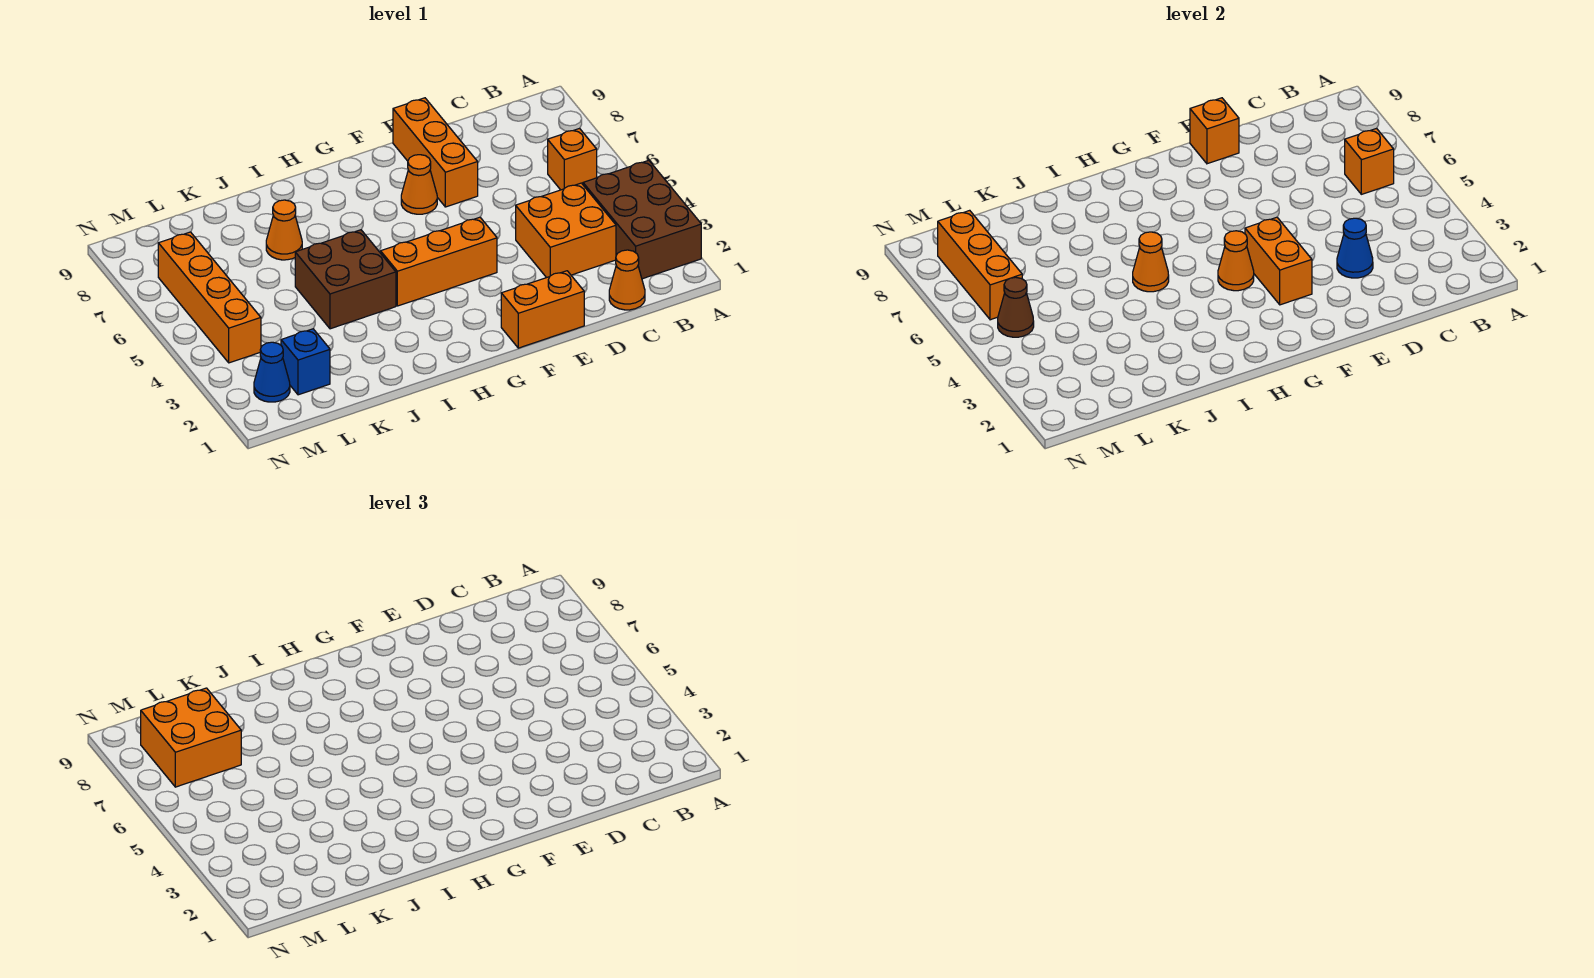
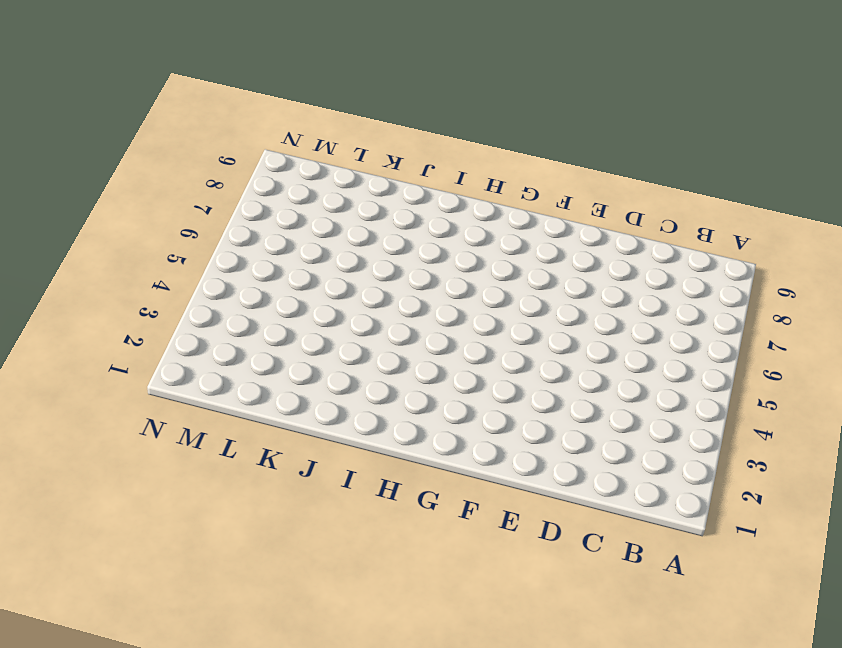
none -> brown 2x3 brick [583,160,701,279]
none -> orange 1x1 brick [548,128,597,190]
none -> orange 1x1 cone [609,250,645,310]

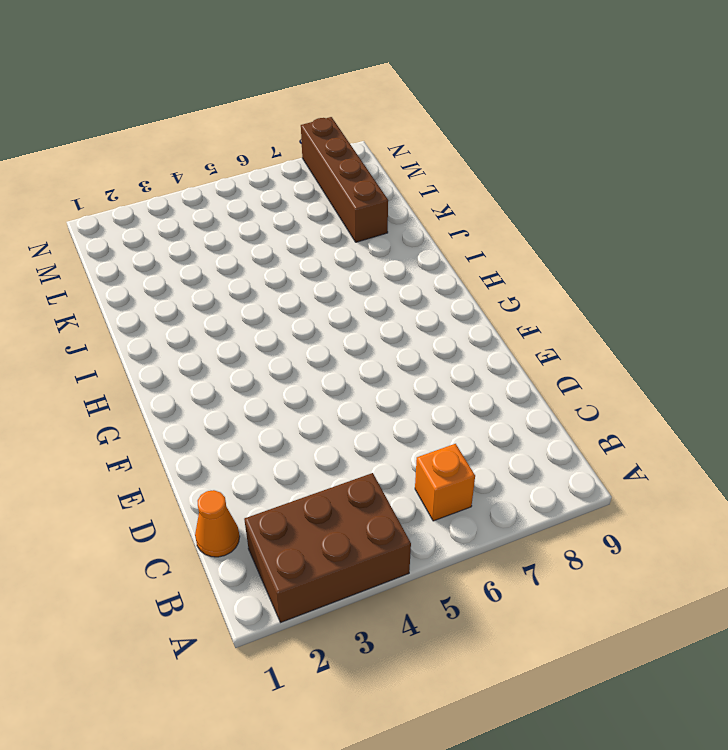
brown 1x4 brick [301,117,388,242] -> none
none -> orange 2x2 brick [516,183,616,278]
none -> orange 1x2 brick [501,271,584,348]
none -> orange 1x3 brick [393,98,478,207]

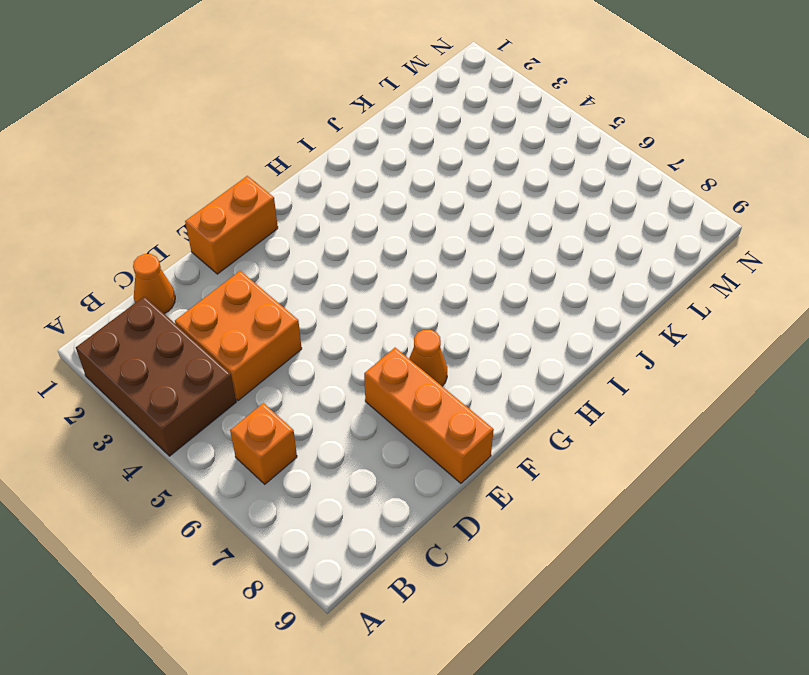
none -> orange 1x3 brick [381,217,497,306]
none -> brown 2x2 brick [295,230,396,329]
none -> orange 1x1 cone [266,200,302,260]

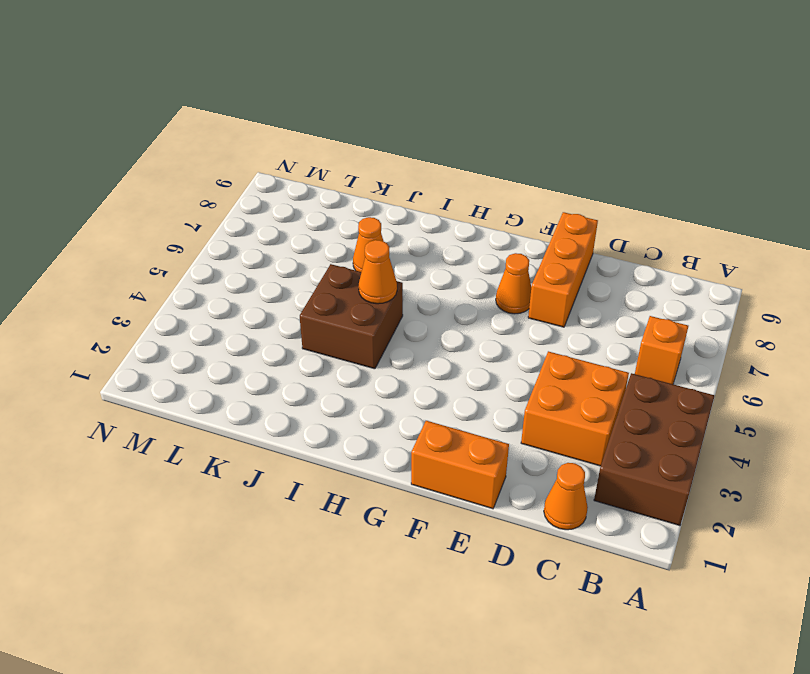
none -> orange 1x3 brick [381,217,497,306]
none -> blue 1x1 brick [281,329,330,395]
none -> blue 1x1 cone [254,342,290,402]

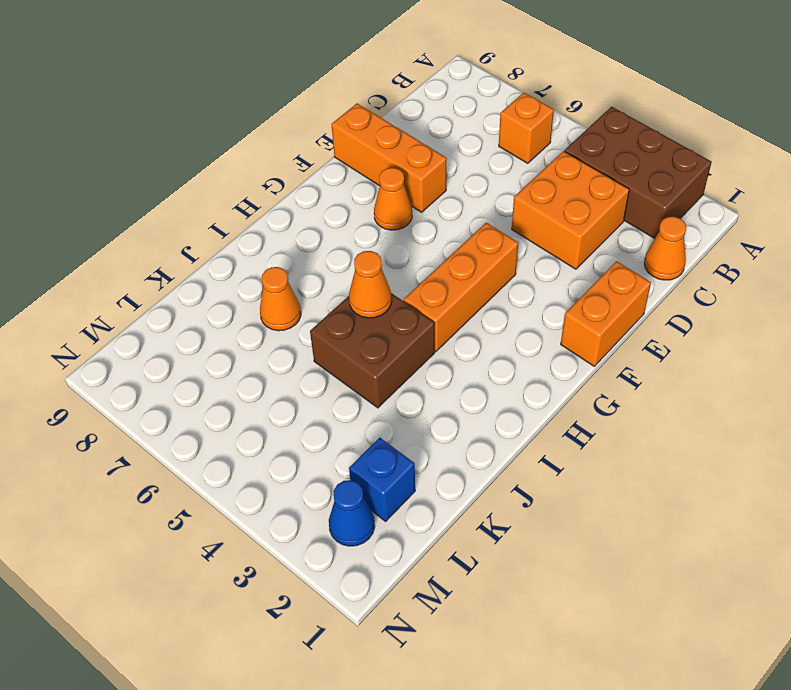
none -> orange 1x4 brick [158,232,261,363]
none -> orange 1x1 brick [1345,128,1394,194]
none -> blue 1x1 cone [1337,218,1373,278]

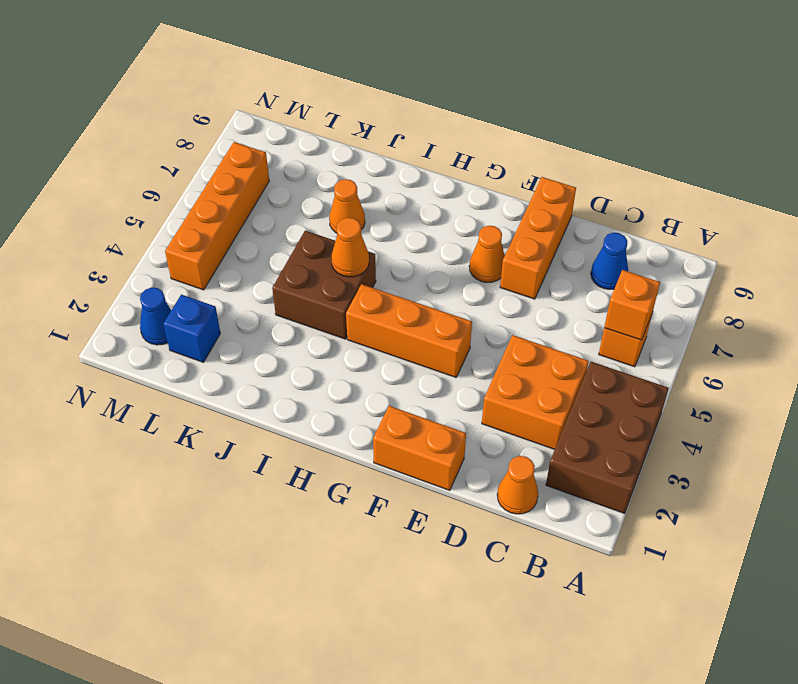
blue 1x1 cone [591,233,628,289] -> blue 1x1 cone moved to [1337,218,1373,278]
none -> orange 1x1 brick [1190,98,1239,164]
none -> orange 1x2 brick [1245,217,1312,305]
none -> orange 1x1 cone [1218,231,1254,291]

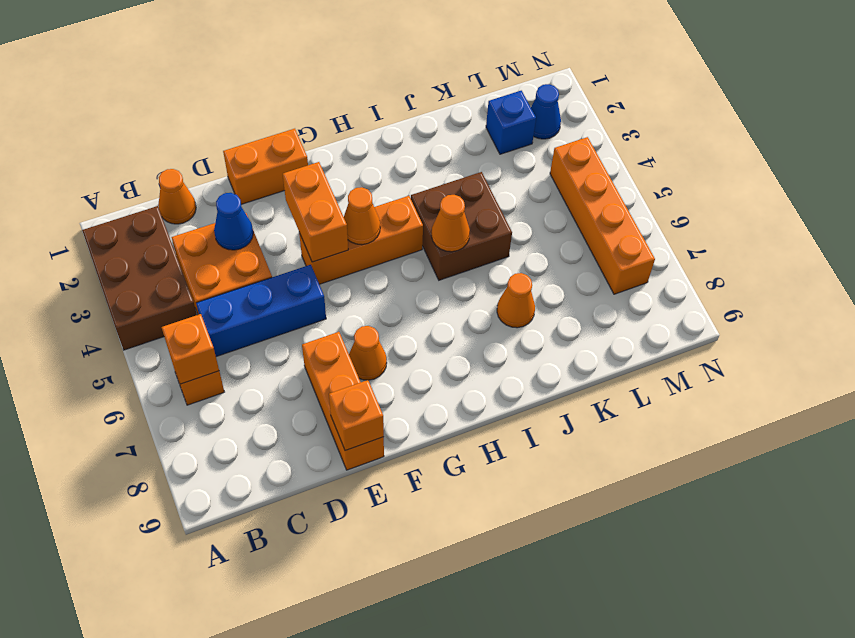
blue 1x3 brick [196,265,326,357] -> none
none -> brown 1x1 cone [998,277,1034,337]
none -> orange 1x3 brick [938,210,1022,320]
none -> orange 2x2 brick [141,688,241,787]

